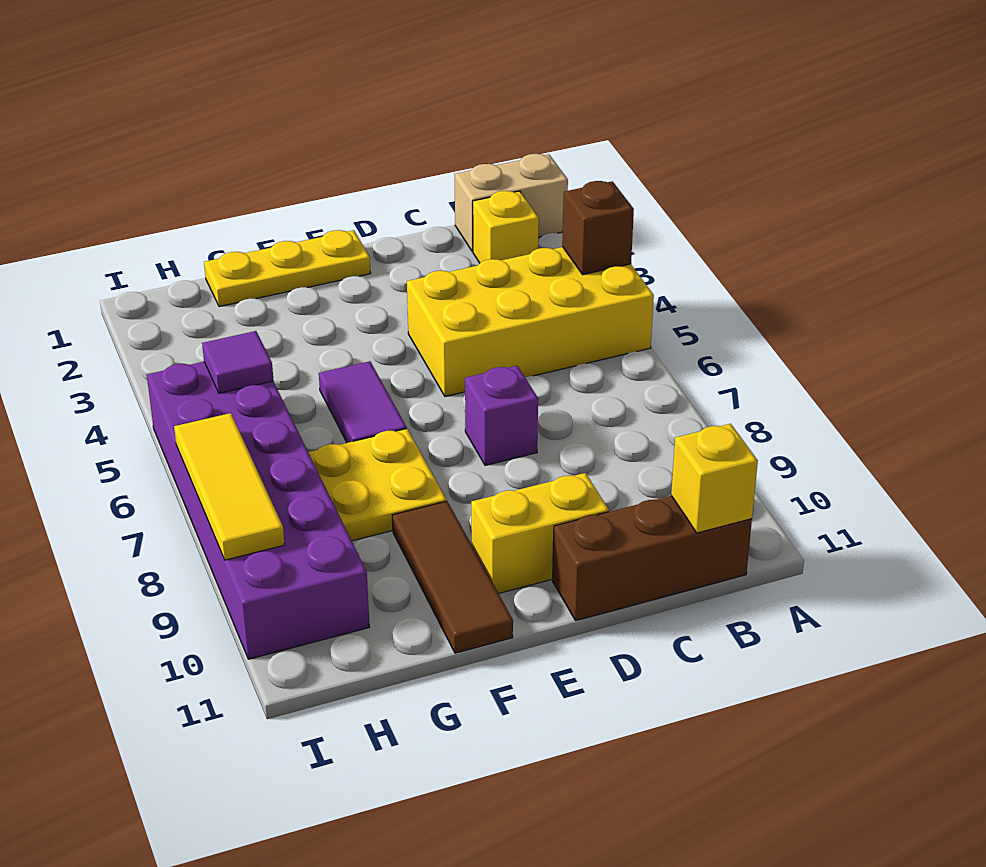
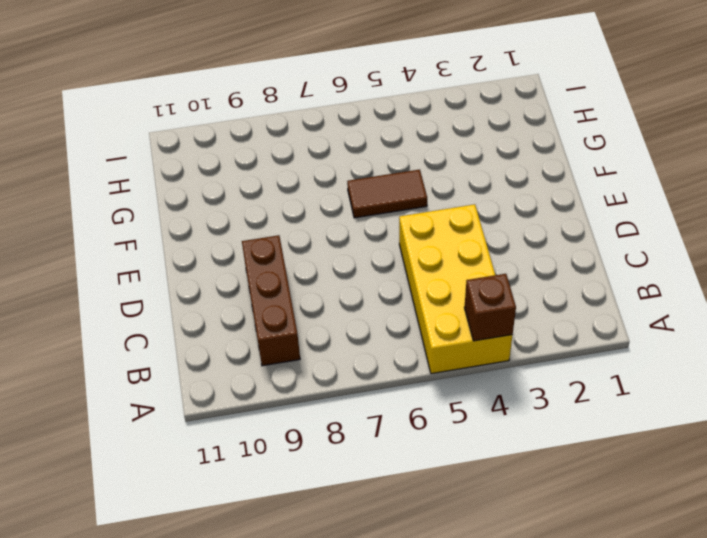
brown 1x3 brick [242,235,300,366] -> brown 1x3 brick moved to [553,496,752,621]
brown 1x2 tile [347,170,427,218] -> purple 1x2 tile [319,361,407,443]
none -> tan 1x2 brick [454,154,568,252]
none -> yellow 1x1 brick [473,191,539,263]
none -> purple 1x1 brick [465,366,538,465]

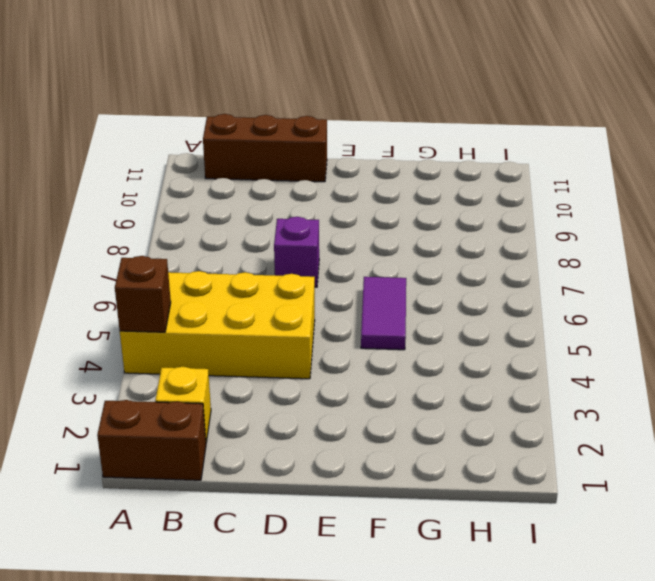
brown 1x2 brick [97,400,206,480] -> tan 1x2 brick [454,154,568,252]
none -> yellow 1x2 brick [471,473,609,593]
none -> yellow 1x3 plate [204,230,371,307]
none -> yellow 2x2 plate [308,429,447,541]

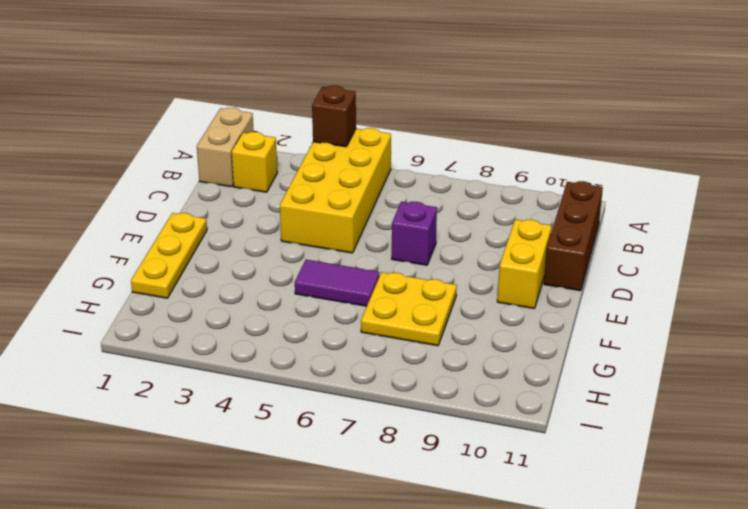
none -> brown 1x3 tile [392,501,513,653]
none -> purple 2x6 brick [147,362,369,659]
none -> yellow 1x1 brick [671,424,758,533]

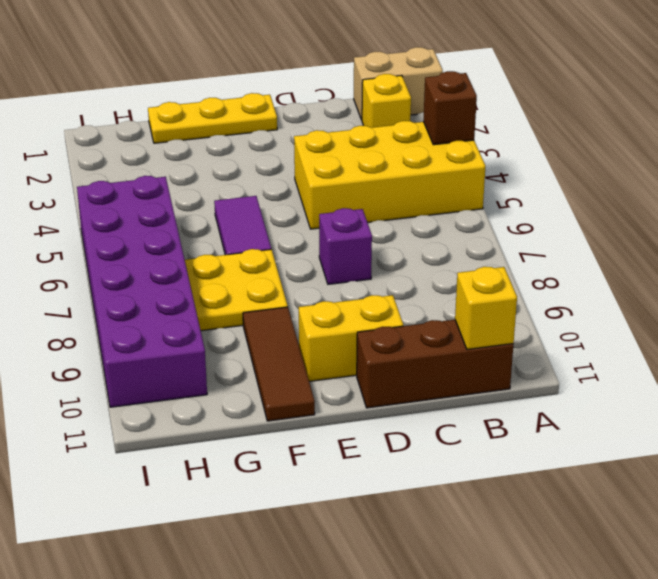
none -> purple 1x1 tile [202,331,274,393]
none -> yellow 1x3 tile [174,413,285,560]

